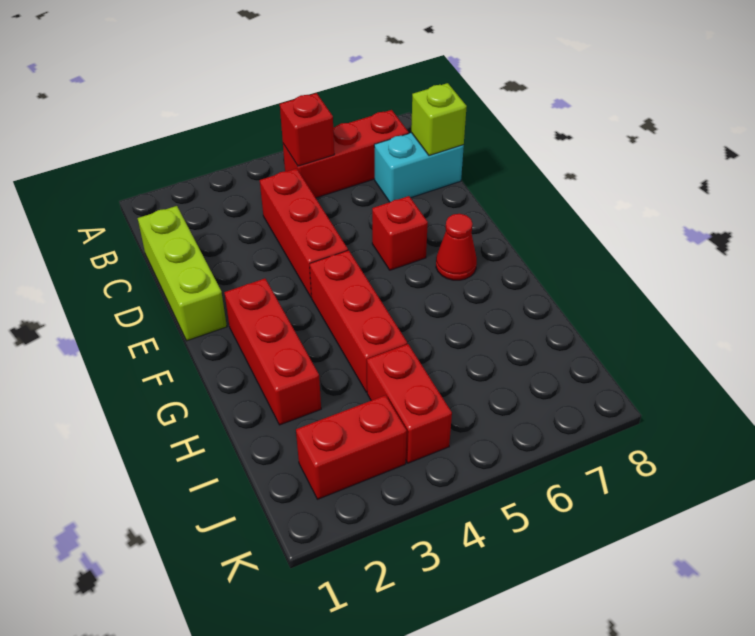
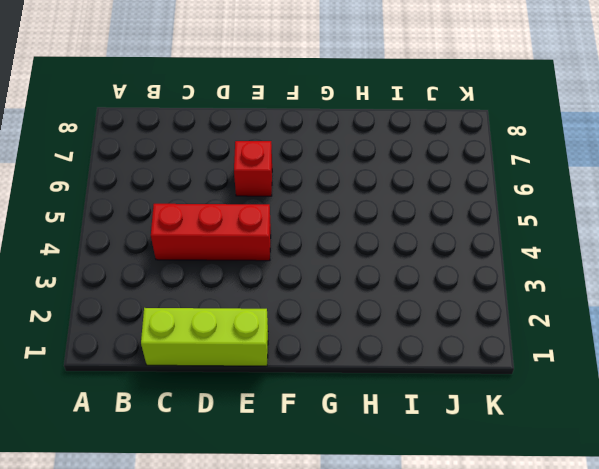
none -> red 1x3 brick [283,110,409,198]
none -> cyan 1x2 brick [374,133,464,202]
none -> red 1x3 brick [224,279,321,425]

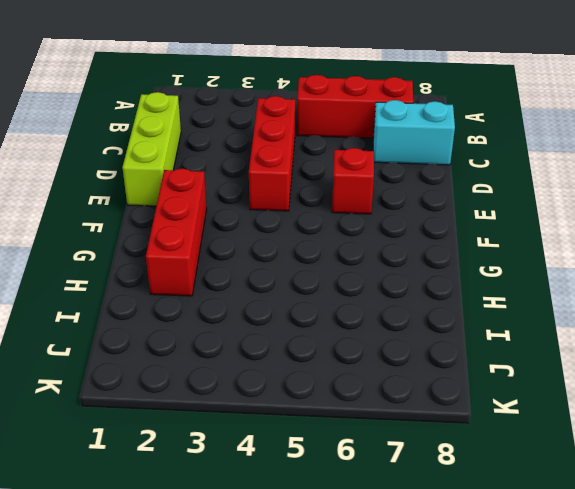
none -> red 1x3 brick [310,250,407,392]
none -> red 1x1 cone [436,214,477,280]
none -> red 1x2 brick [367,344,452,463]

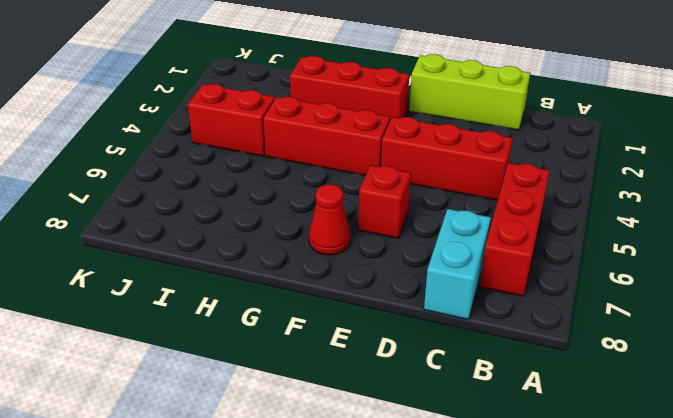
none -> red 1x2 brick [296,395,407,499]
none -> red 1x1 brick [280,93,334,166]
none -> lime 1x1 brick [411,83,467,156]

